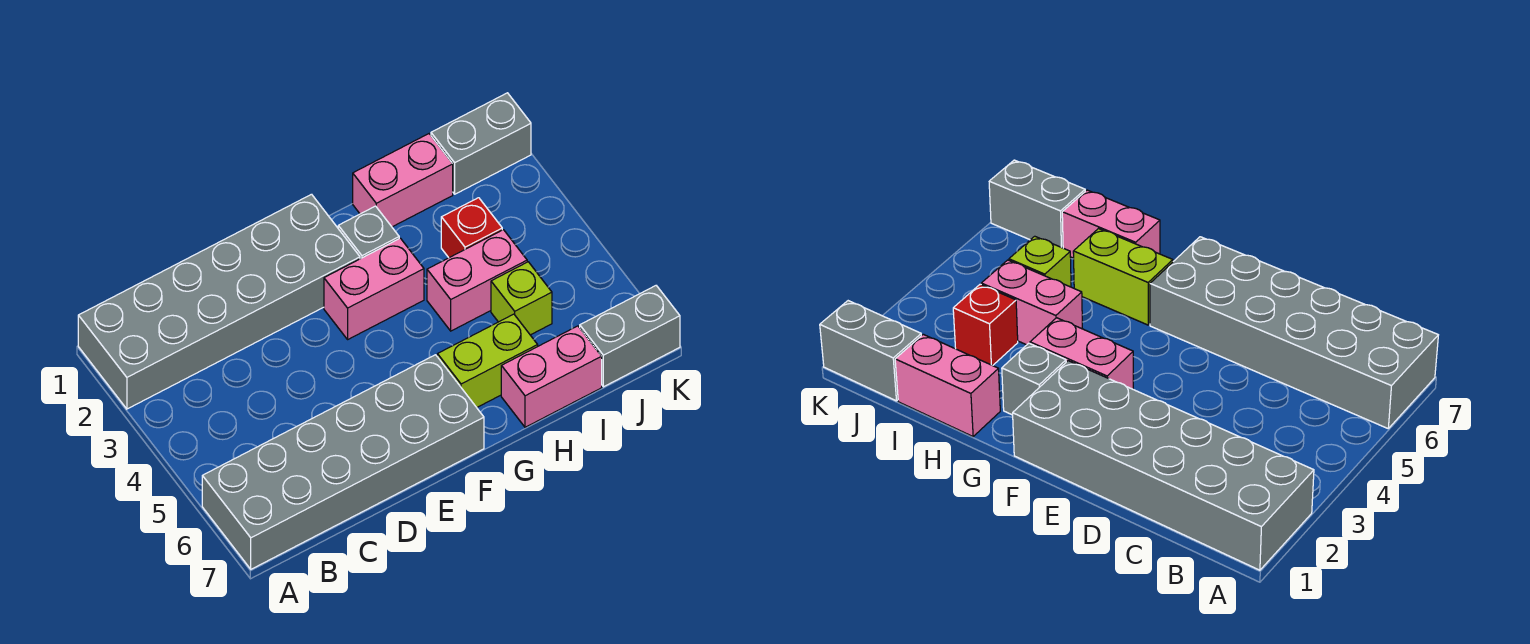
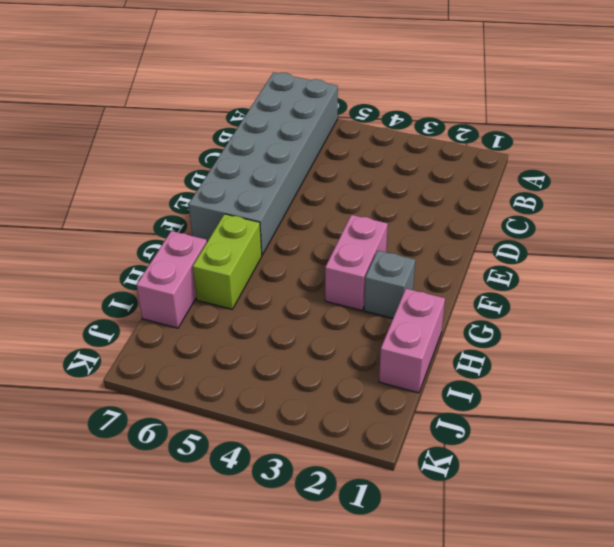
none -> grey 2x6 brick [78,194,360,409]
none -> pink 1x2 brick [427,230,527,331]
none -> red 1x1 brick [441,198,502,258]

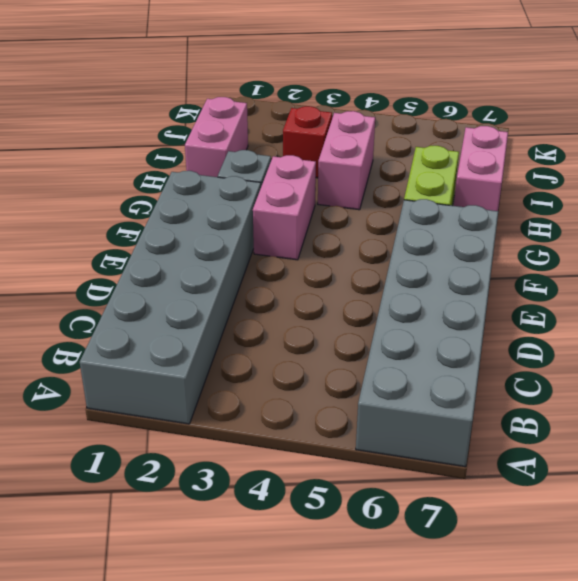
none -> lime 1x1 brick [491,262,552,335]
none -> grey 1x2 brick [431,93,531,194]
none -> grey 1x2 brick [580,286,680,387]

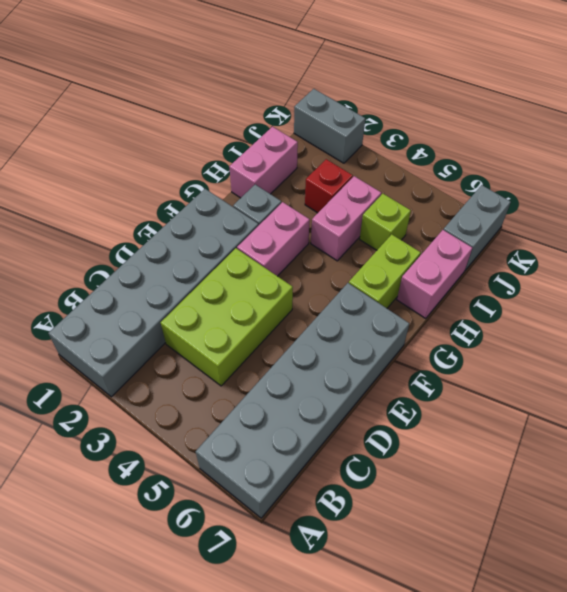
lime 2x3 brick [161,248,293,386] -> none
grey 1x2 brick [294,89,365,163] -> grey 1x2 brick turned to [431,93,531,194]

